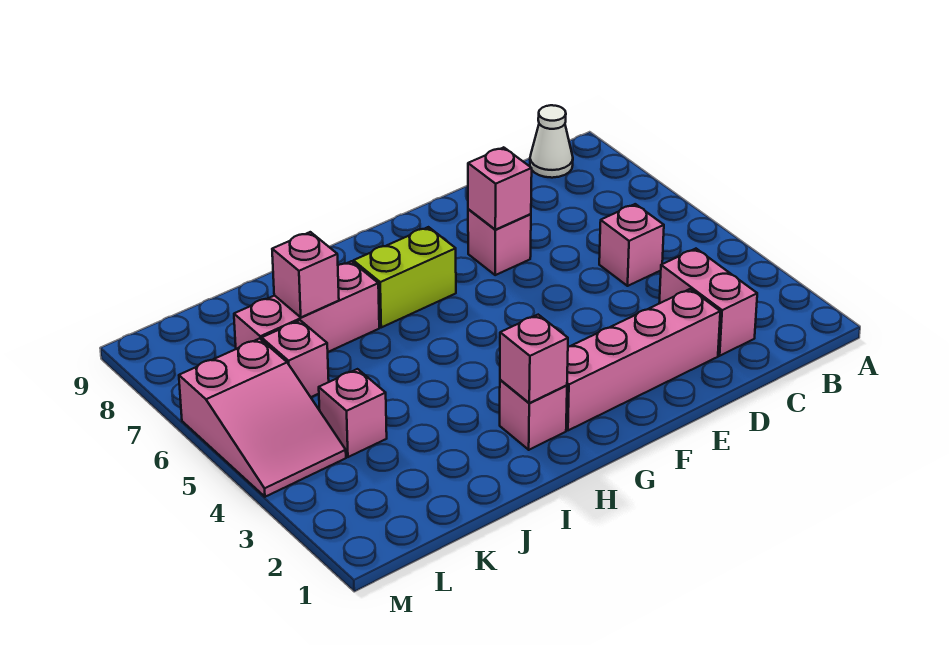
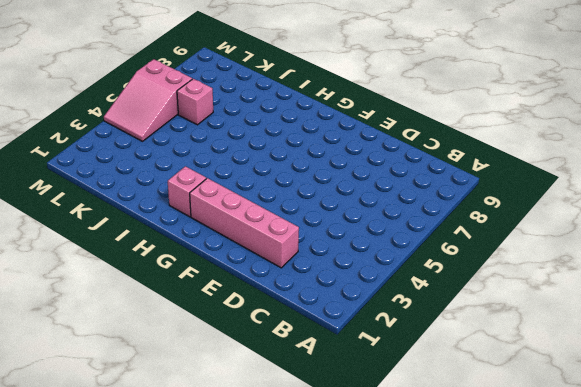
none -> white 1x1 cone [530,105,573,178]
none -> pink 1x2 brick [659,249,757,356]
none -> pink 1x1 brick [599,204,664,286]

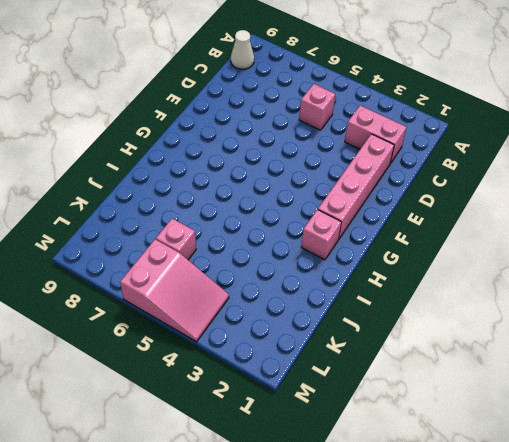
none -> pink 1x1 brick [468,209,531,275]
none -> lime 1x2 brick [353,227,456,327]
none -> pink 1x3 brick [234,261,379,352]

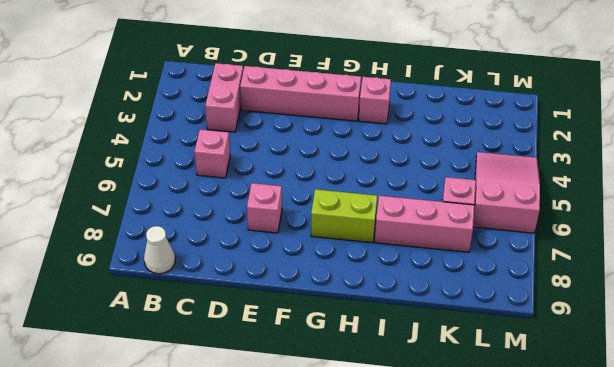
none -> pink 1x1 brick [319,369,387,457]
none -> pink 1x1 brick [468,147,532,230]
none -> pink 1x1 brick [500,315,568,403]

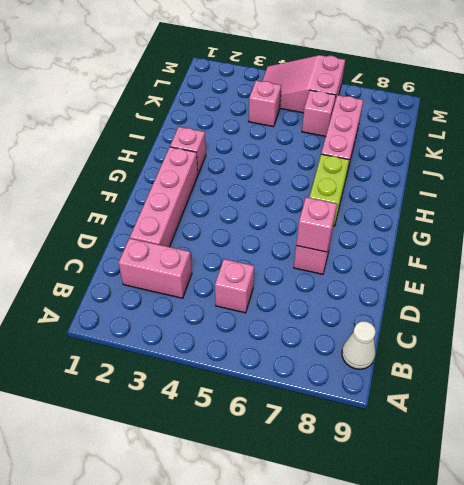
none -> pink 1x1 brick [500,315,568,403]
none -> pink 1x1 brick [272,232,339,317]

